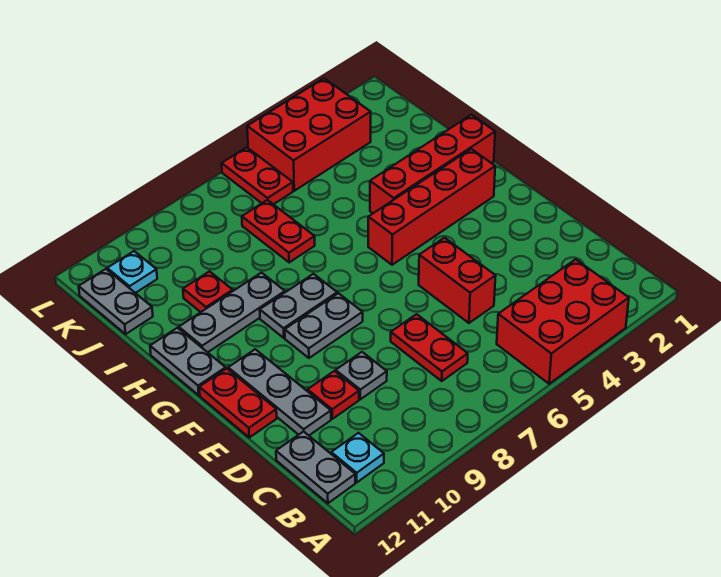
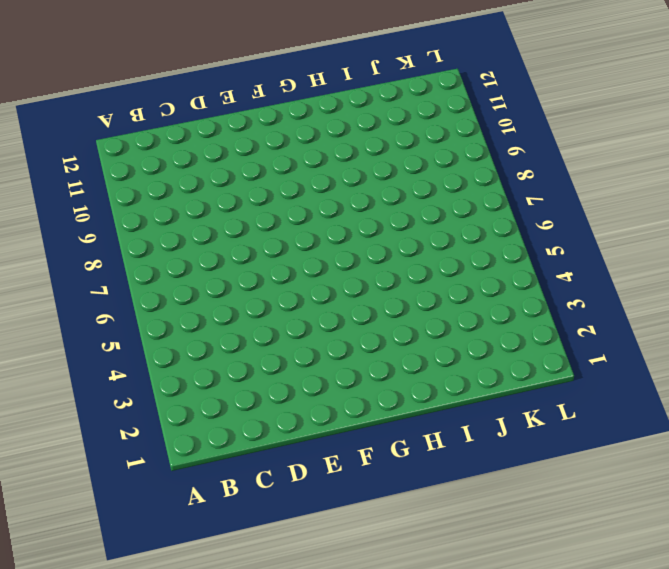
none -> red 2x3 brick [497,259,629,384]
none -> cyan 1x1 plate [331,433,384,482]
none -> grey 1x2 plate [276,431,355,503]

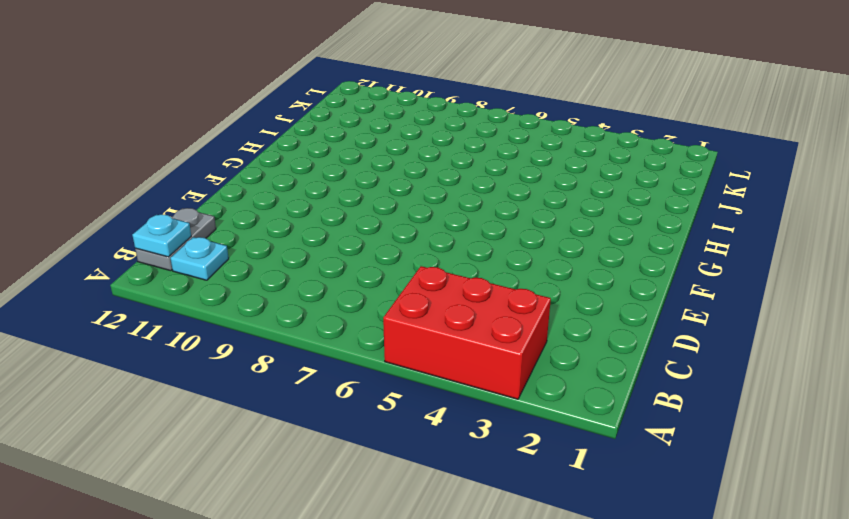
cyan 1x1 plate [132,214,191,257] -> cyan 1x1 plate moved to [107,251,157,293]
none -> red 1x2 plate [391,314,468,381]
none -> red 1x2 brick [419,238,496,323]
none -> grey 1x1 plate [336,352,387,399]

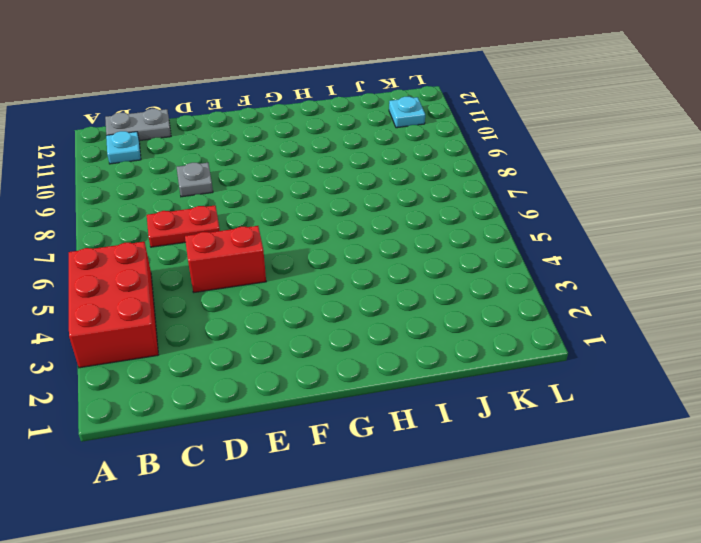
none -> red 1x1 plate [308,371,359,419]
none -> grey 1x3 plate [228,349,331,435]
none -> red 1x2 plate [199,368,277,437]

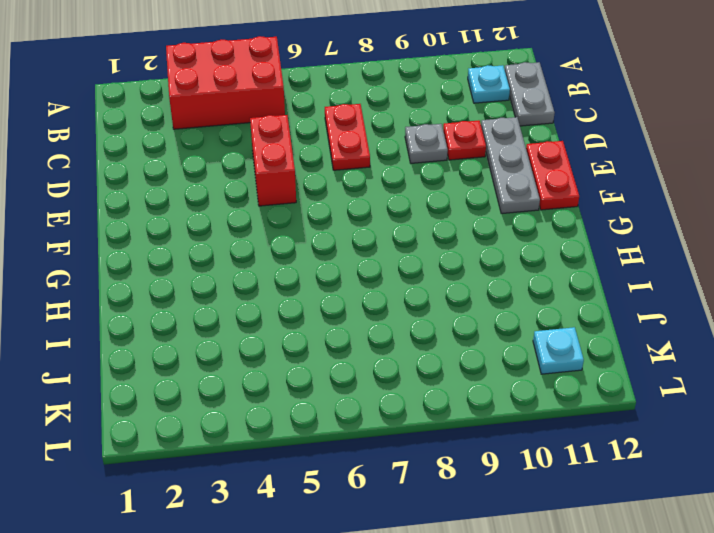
none -> grey 1x2 plate [285,293,363,358]
none -> red 1x4 brick [368,149,495,265]
none -> grey 1x2 plate [260,274,337,338]

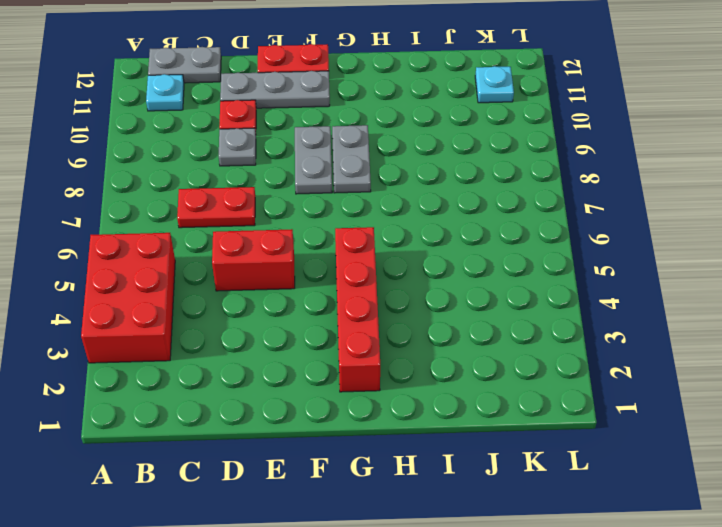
none -> grey 1x2 plate [150,328,226,395]
none -> red 1x4 brick [370,115,495,213]
none -> grey 1x3 plate [179,273,285,352]

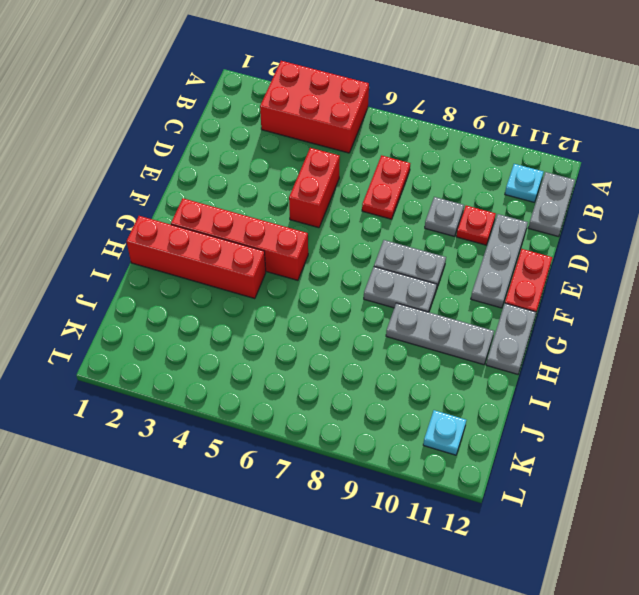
none -> red 1x2 plate [242,200,315,262]
none -> red 1x1 plate [183,271,233,312]
none -> grey 1x2 plate [79,269,153,334]

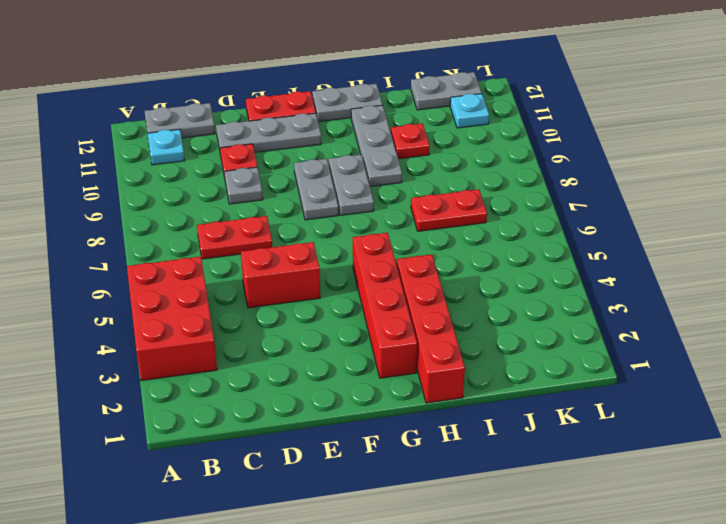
none -> red 2x3 brick [247,78,371,191]
none -> red 1x2 plate [222,147,293,204]

